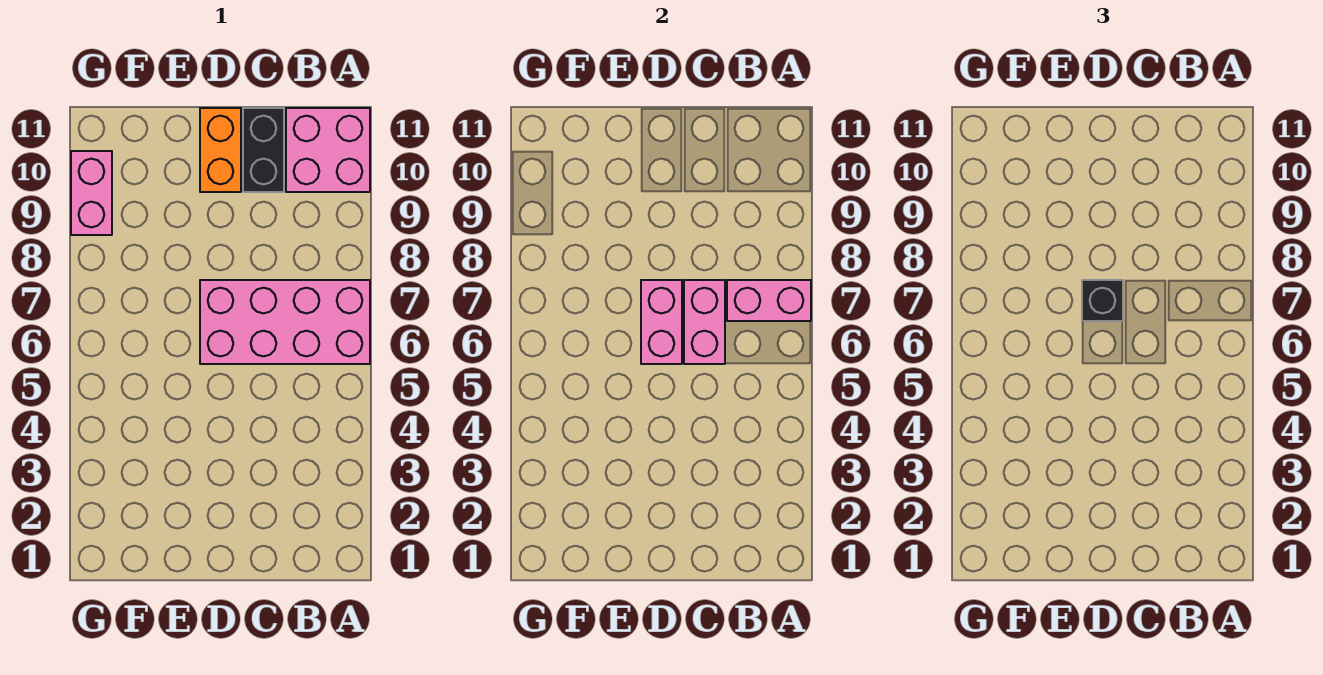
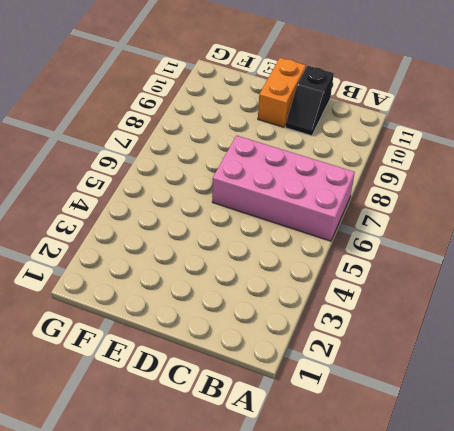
black 1x2 slope [285,66,334,136] -> black 1x2 brick [243,108,284,192]
none -> pink 2x2 brick [286,108,370,192]
none -> pink 1x2 brick [71,151,112,235]

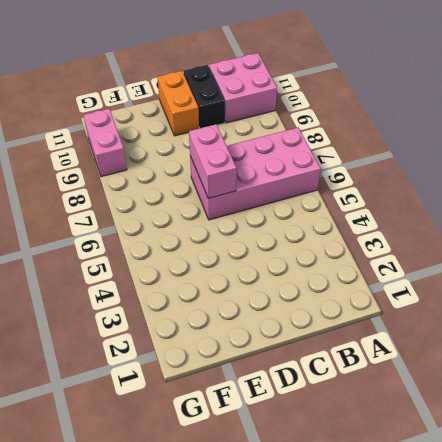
none -> pink 1x2 brick [727,280,811,321]
none -> pink 1x2 brick [684,280,725,364]

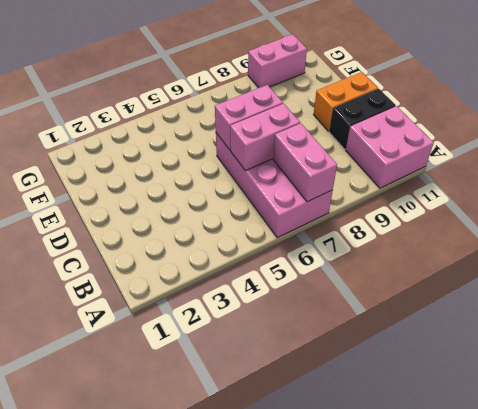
none -> black 1x1 brick [1082,280,1123,321]

